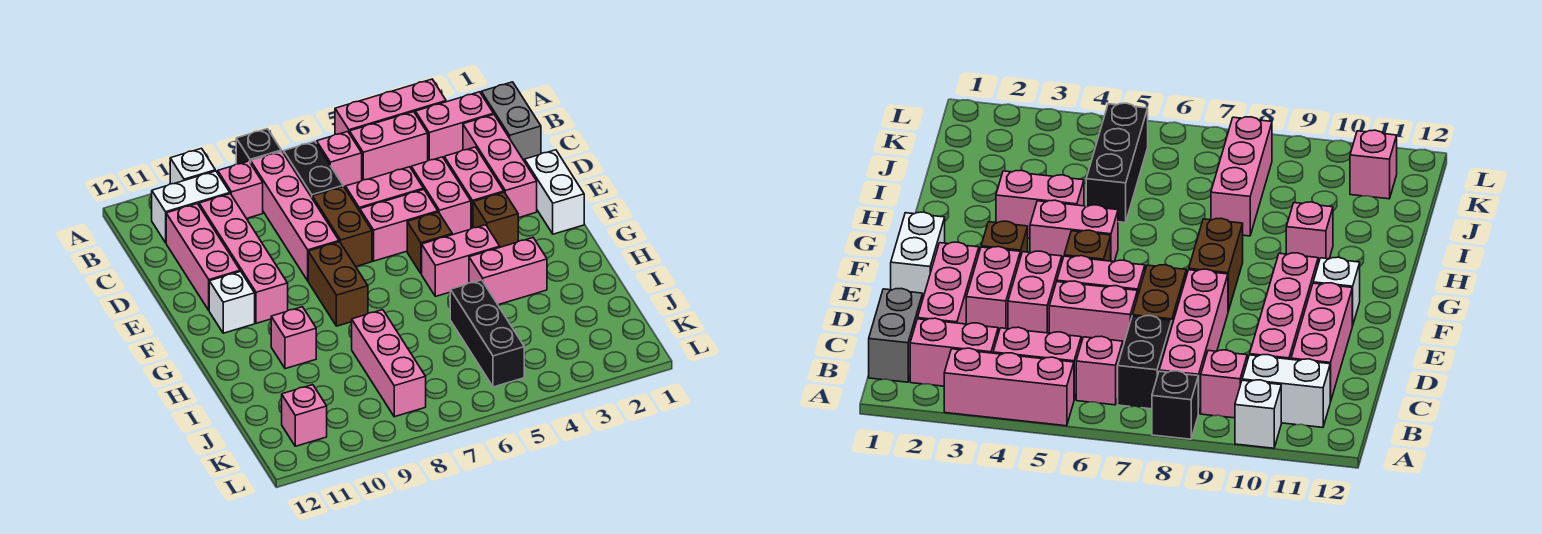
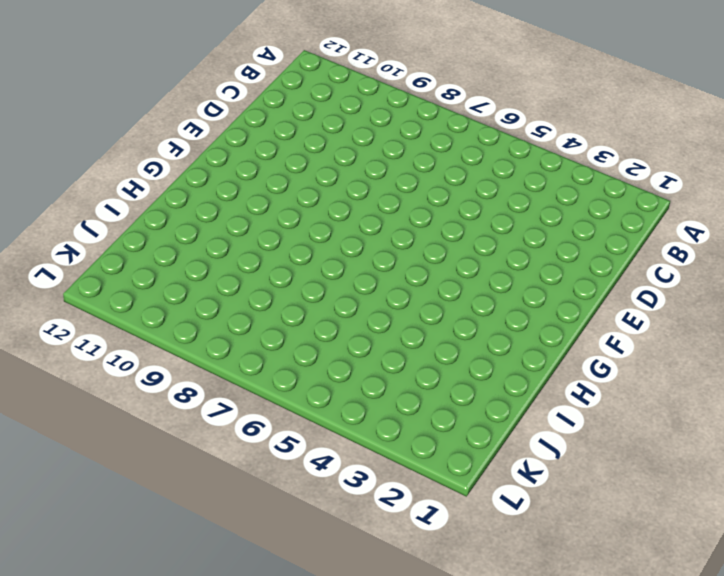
none -> pink 1x3 brick [335,79,446,134]
none -> black 1x1 brick [236,129,281,164]
none -> white 1x1 brick [170,148,215,184]
none -> grey 1x2 brick [481,82,541,162]

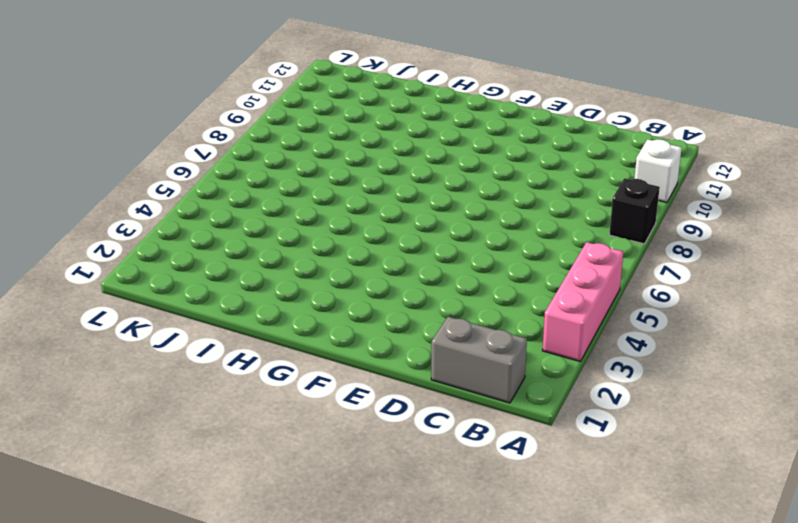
none -> pink 1x2 brick [415,92,494,161]
none -> pink 1x2 brick [350,112,428,180]
none -> pink 1x1 brick [317,132,362,188]
none -> black 1x2 brick [284,141,343,197]

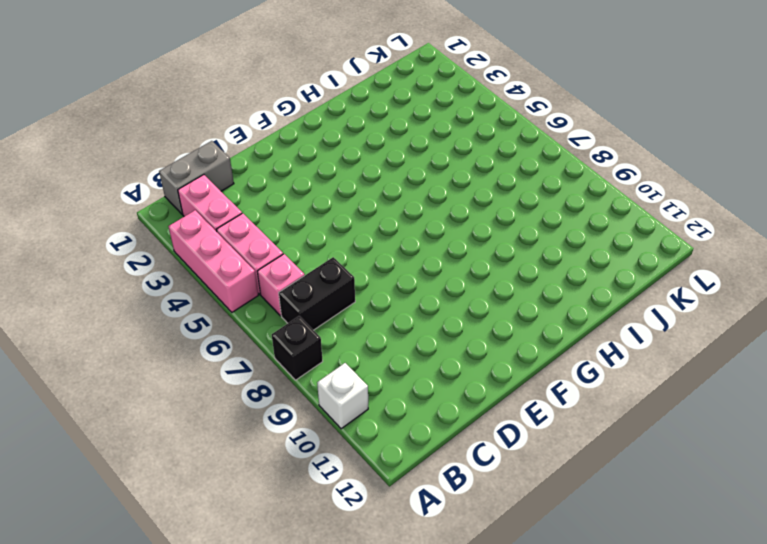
none -> pink 1x4 brick [251,151,339,281]
none -> pink 1x1 brick [218,161,263,218]
none -> white 1x2 brick [152,171,230,243]
none -> pink 1x3 brick [463,115,537,218]

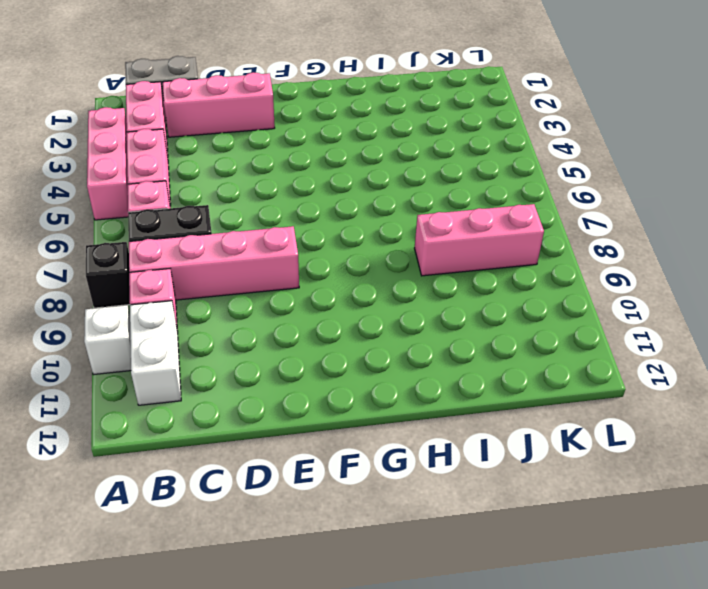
none -> pink 1x4 brick [199,194,288,323]
none -> pink 1x3 brick [166,204,240,310]
none -> pink 1x2 brick [444,147,504,229]
none -> pink 1x2 brick [411,157,471,235]

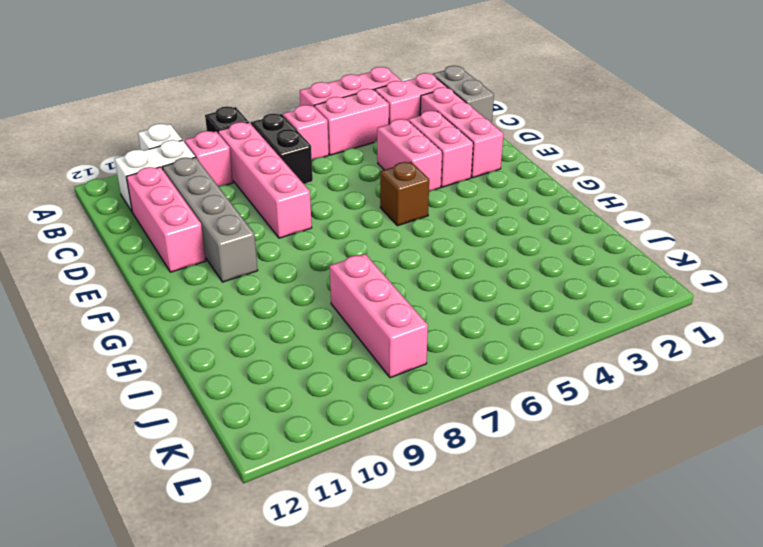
grey 1x4 brick [163,157,258,282] -> pink 1x4 brick [199,194,288,323]
none -> pink 1x2 brick [345,167,423,211]
none -> brown 1x2 brick [312,187,372,266]
none -> white 1x2 brick [525,150,584,234]
none -> pink 1x2 brick [360,189,438,261]

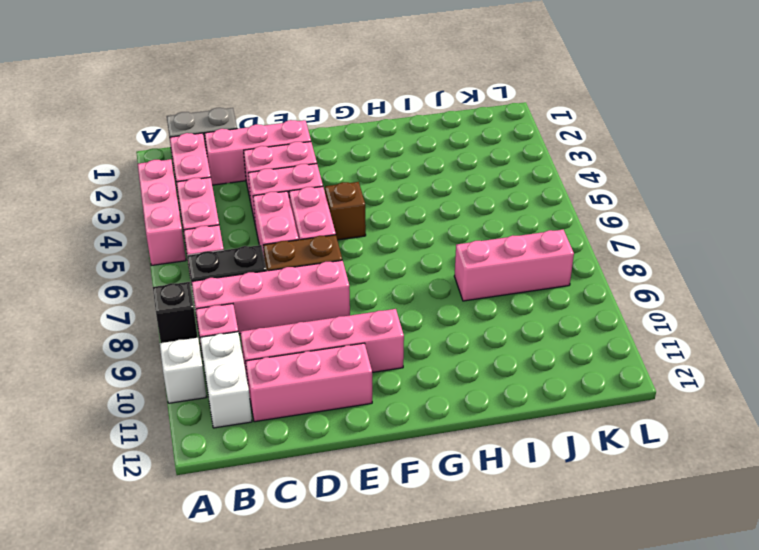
none -> white 1x2 brick [525,150,584,234]
none -> brown 1x1 brick [473,192,518,247]
none -> brown 1x2 brick [308,242,368,326]
none -> white 1x1 brick [209,271,255,333]

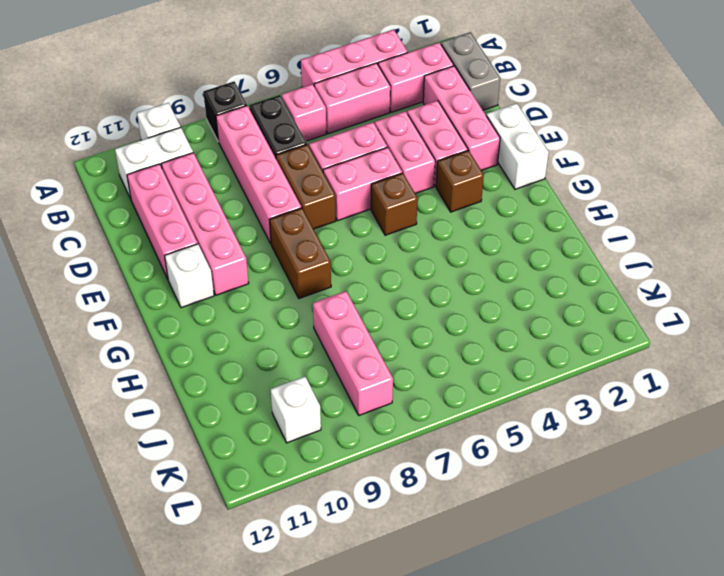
white 1x1 brick [270,377,321,443] -> none
none -> pink 1x1 brick [218,161,263,218]
none -> pink 1x2 brick [422,225,500,297]
none -> pink 1x2 brick [469,238,547,305]
none -> pink 1x1 brick [271,307,316,369]

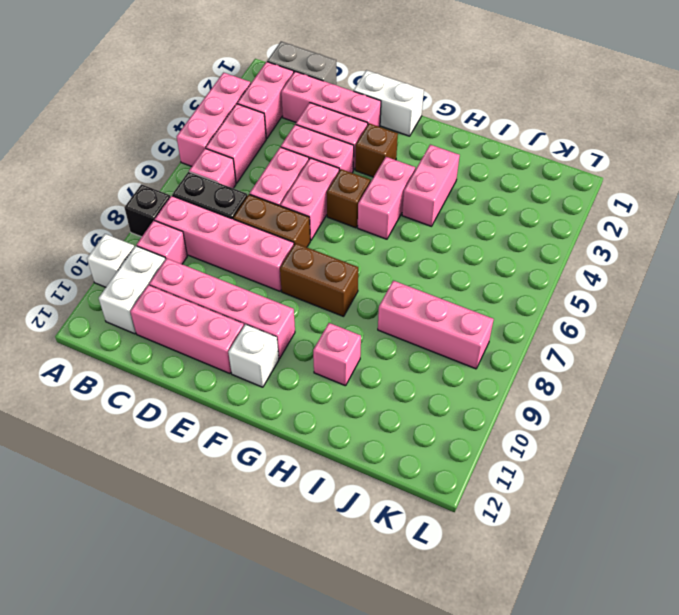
none -> black 1x3 brick [450,280,524,387]
none -> pink 1x1 brick [282,385,327,446]

